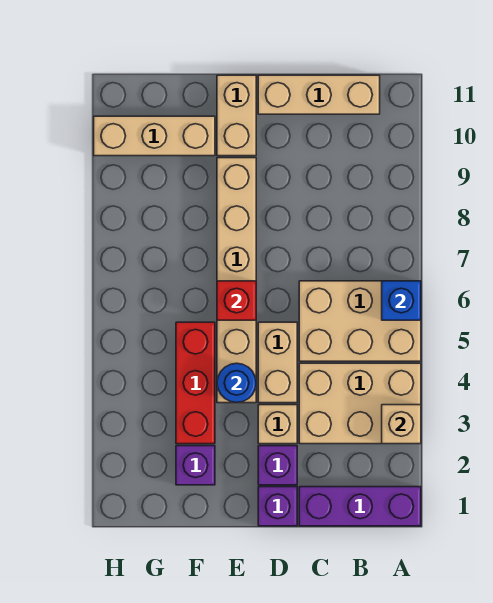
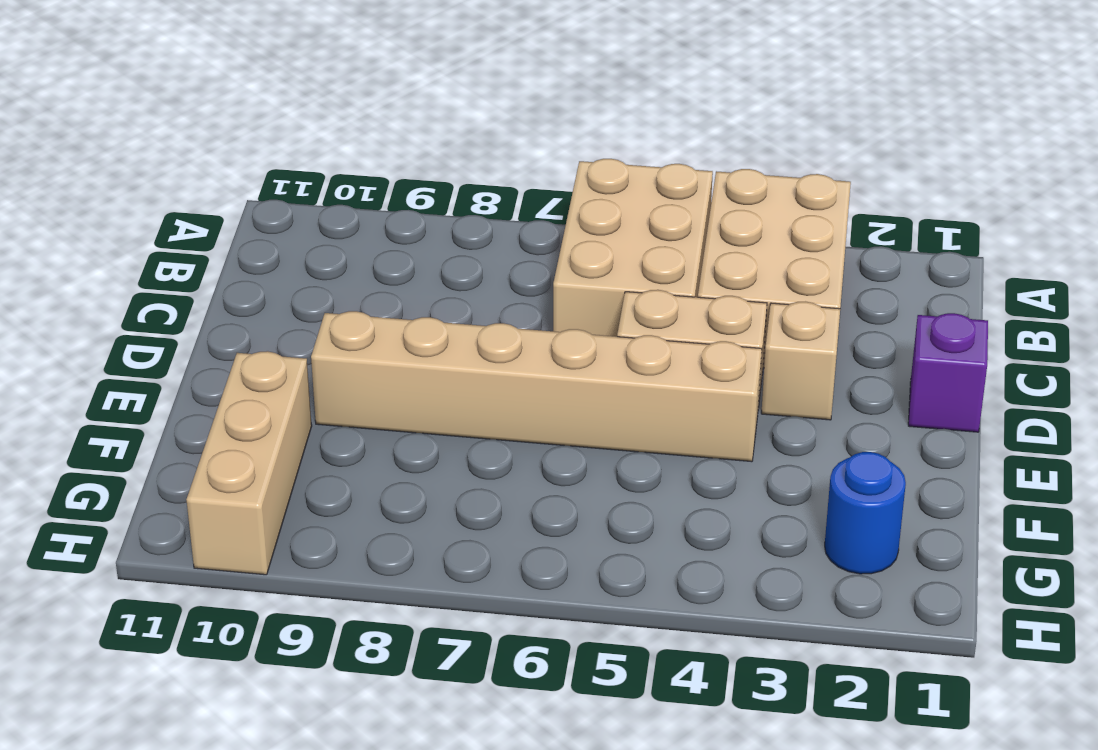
blue 1x1 round brick [825,452,906,574] -> blue 1x1 round brick moved to [217,363,256,403]
none -> purple 1x3 brick [299,487,421,526]
none -> tan 1x3 brick [258,75,380,114]
none -> purple 1x1 brick [258,446,297,485]

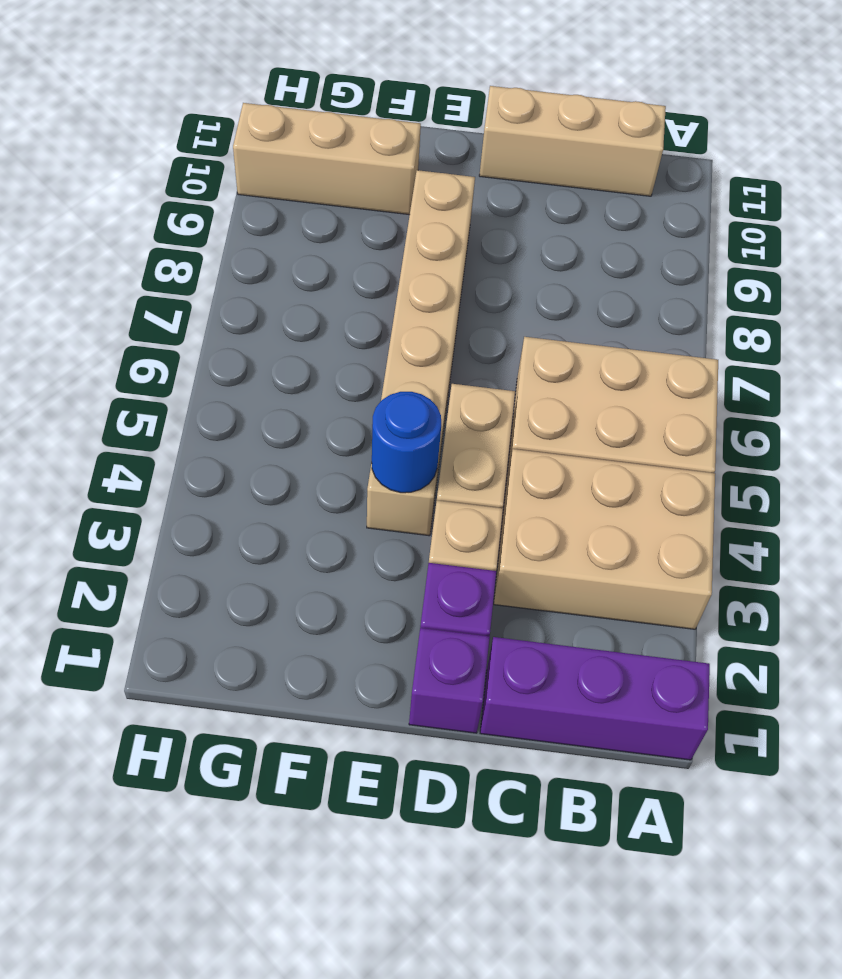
none -> tan 1x2 brick [217,75,256,156]
none -> purple 1x1 brick [176,446,215,485]
none -> red 1x3 brick [176,322,215,444]

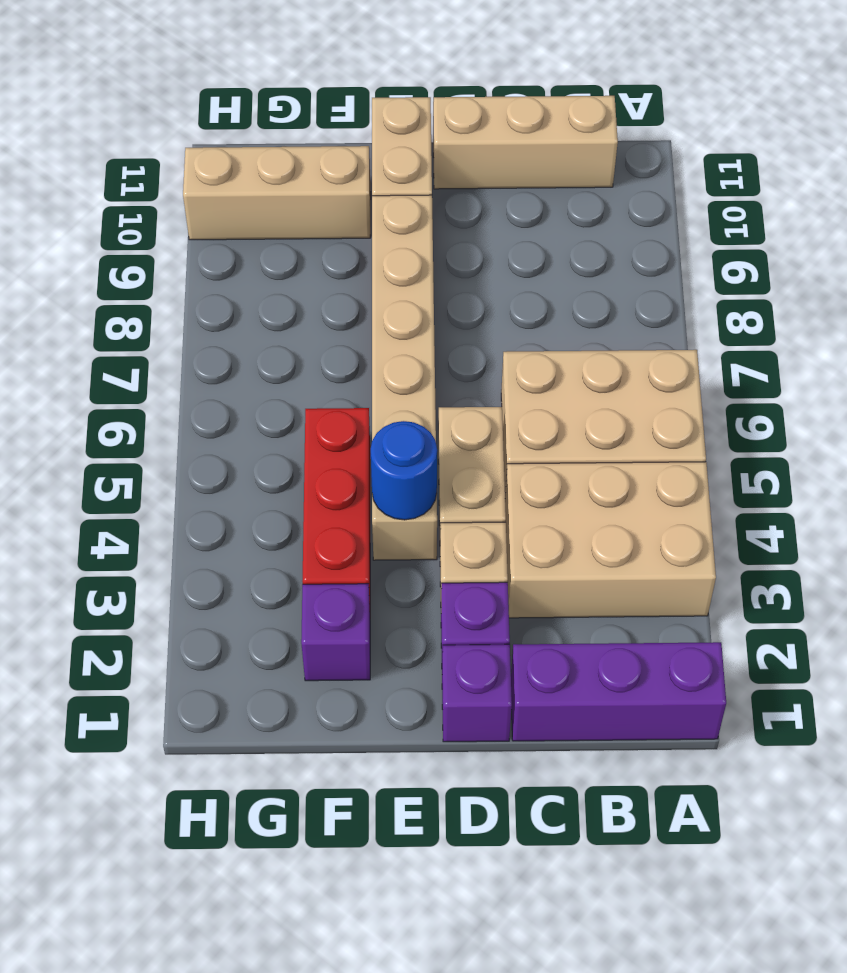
none -> tan 1x1 brick [382,405,421,444]
none -> blue 1x1 brick [382,281,421,320]
none -> red 1x1 brick [217,281,256,320]

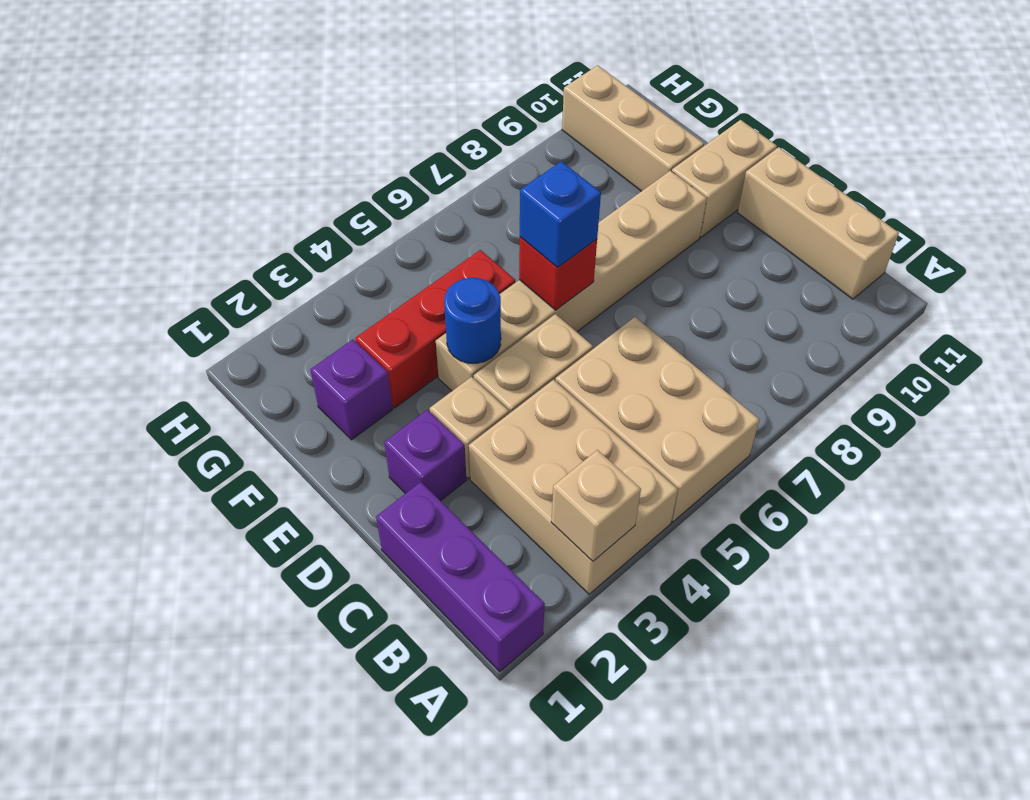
blue 1x1 brick [520,161,601,267] -> blue 1x1 brick moved to [382,281,421,320]
none -> purple 1x1 brick [258,487,297,526]

